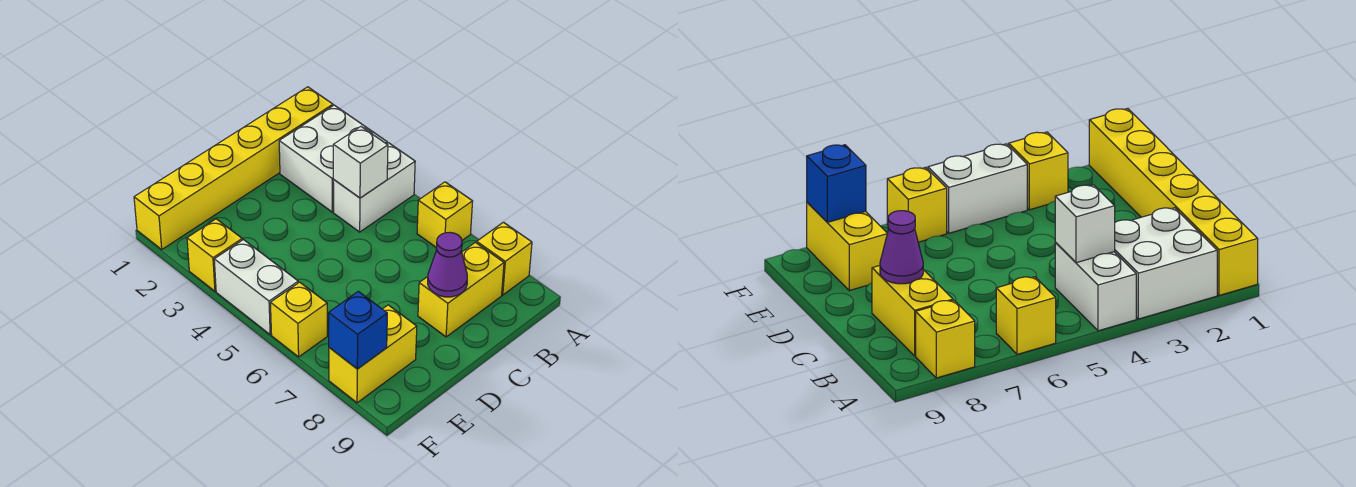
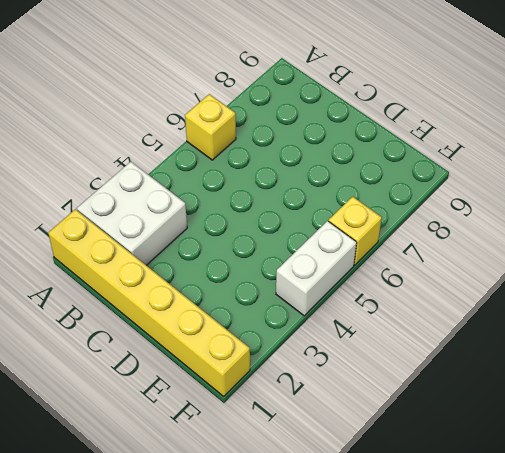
none -> white 1x2 brick [333,143,415,232]
none -> yellow 1x1 brick [477,222,532,295]
none -> yellow 1x2 brick [418,243,504,337]

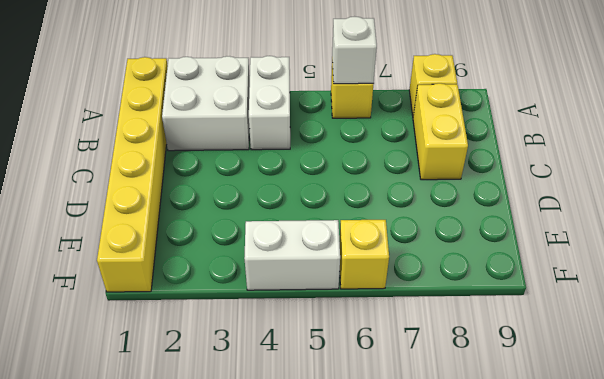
white 1x1 brick [332,17,377,84] -> white 1x1 brick moved to [333,127,388,198]
none -> yellow 1x2 brick [329,305,417,403]
none -> yellow 1x1 brick [187,219,242,291]
none -> purple 1x1 cone [428,232,467,297]

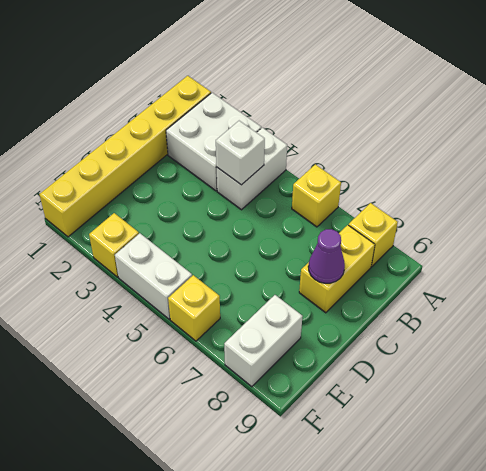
white 1x2 brick [224,295,303,387] -> yellow 1x2 brick [329,305,417,403]
none -> blue 1x1 brick [329,291,387,369]

